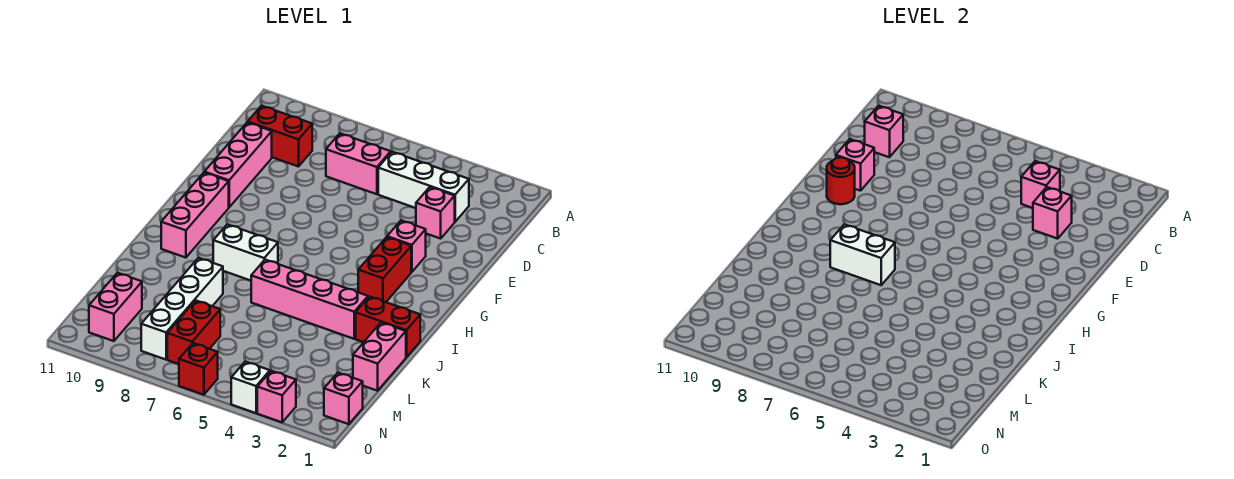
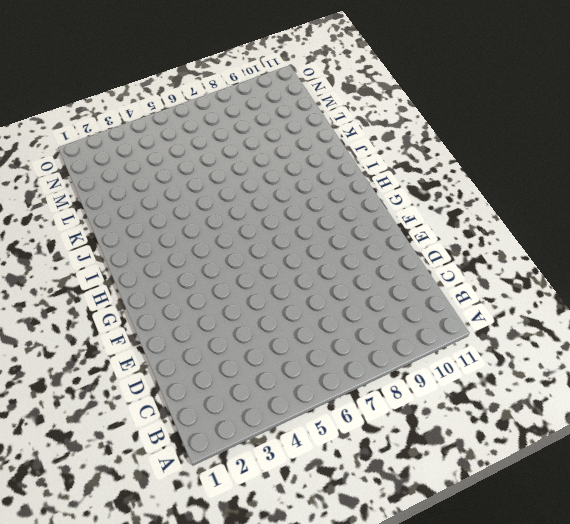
none -> white 1x3 brick [378,152,469,222]
none -> pink 1x2 brick [326,133,391,194]
none -> red 1x2 brick [248,106,312,167]

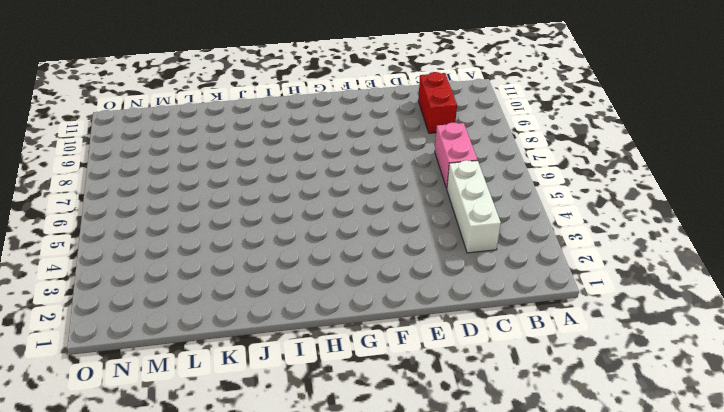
none -> pink 1x1 brick [416,187,455,239]
none -> pink 1x3 brick [204,122,272,207]
none -> pink 1x1 brick [387,221,426,272]

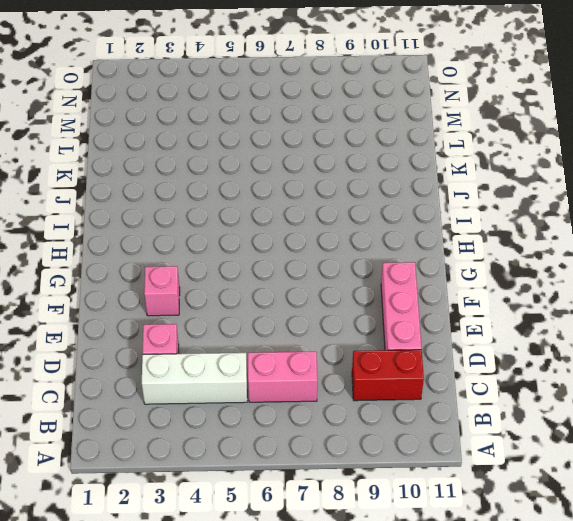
none -> red 1x2 brick [358,237,411,302]
none -> pink 1x3 brick [161,173,229,258]
none -> white 1x2 brick [213,224,278,281]

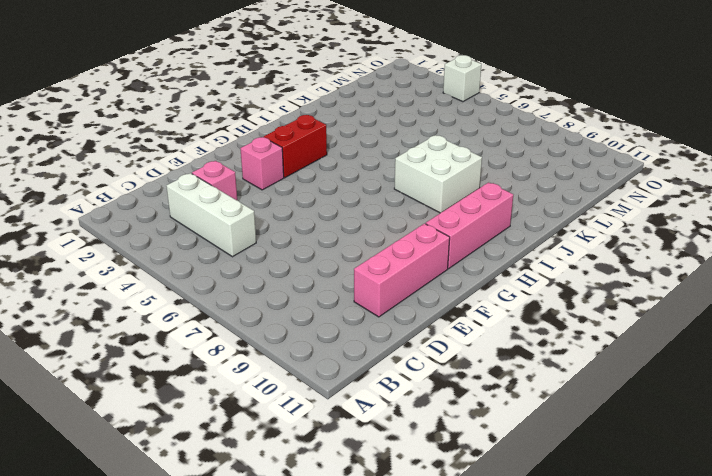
white 2x2 brick [394,135,482,213] -> white 1x2 brick [213,224,278,281]
none -> pink 1x2 brick [326,133,391,194]
none -> red 1x2 brick [248,106,312,167]
none -> red 1x2 brick [356,297,420,357]

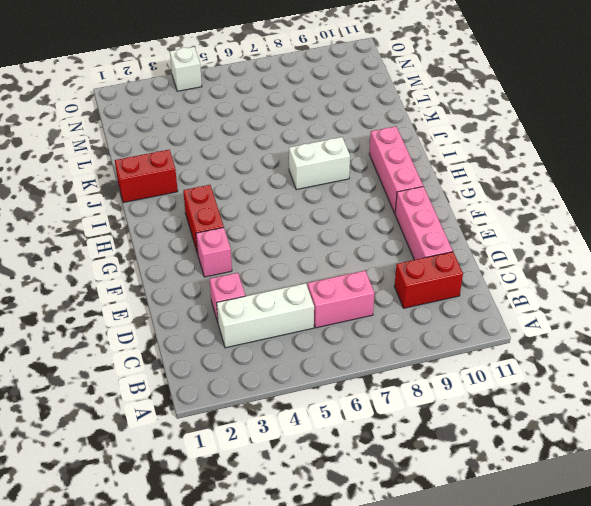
none -> pink 1x4 brick [251,260,368,339]
none -> pink 1x2 brick [353,322,406,391]
none -> white 1x4 brick [141,258,223,360]

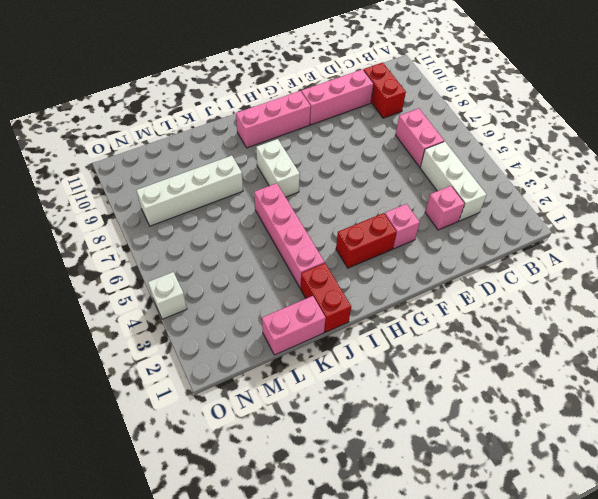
none -> red 1x2 brick [167,300,220,364]
none -> pink 1x2 brick [89,273,142,341]
none -> pink 1x1 brick [324,373,363,424]

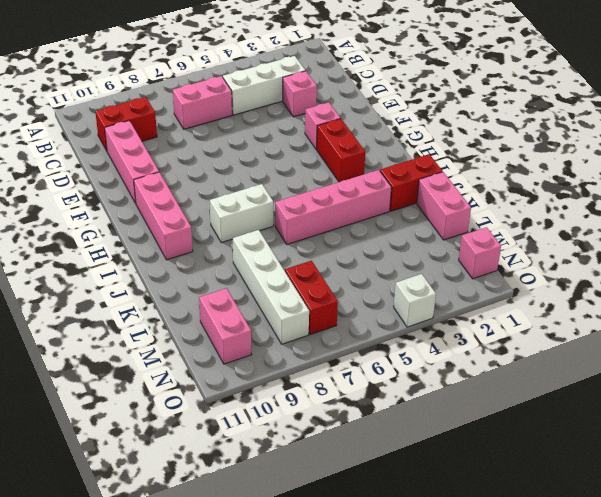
none -> pink 1x1 brick [257,371,296,422]
none -> red 1x1 brick [179,343,218,395]
none -> pink 1x1 brick [1021,161,1060,208]

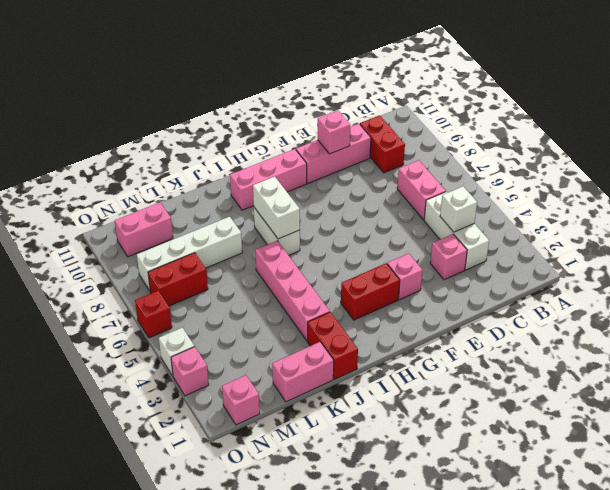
white 1x1 brick [440,187,477,232] -> pink 1x1 brick [1021,161,1060,208]
none -> pink 1x1 brick [865,106,903,157]
none -> pink 1x1 brick [1033,187,1072,239]
none -> red 1x1 round brick [827,158,855,204]

